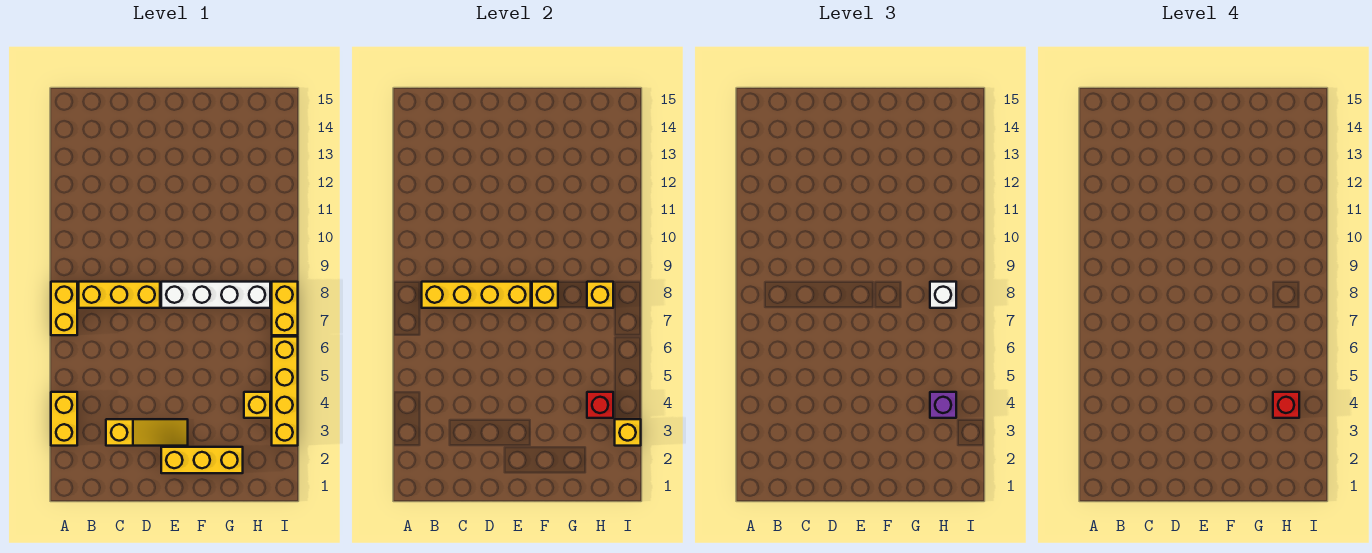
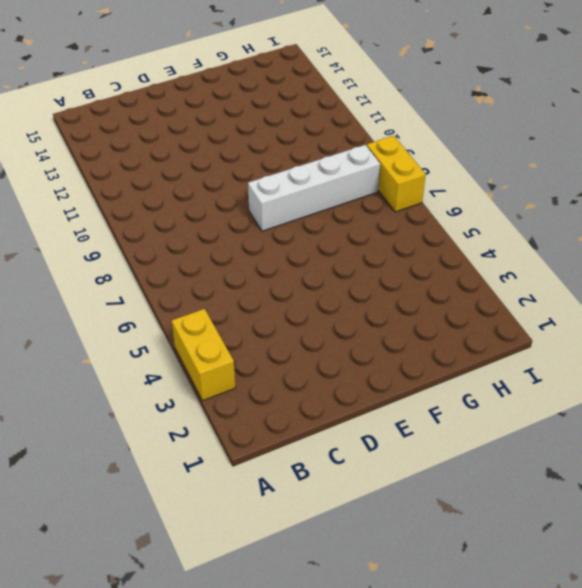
none -> yellow 1x2 brick [51,282,77,335]
none -> yellow 1x3 brick [79,282,160,308]
none -> yellow 1x3 slope [106,419,188,446]

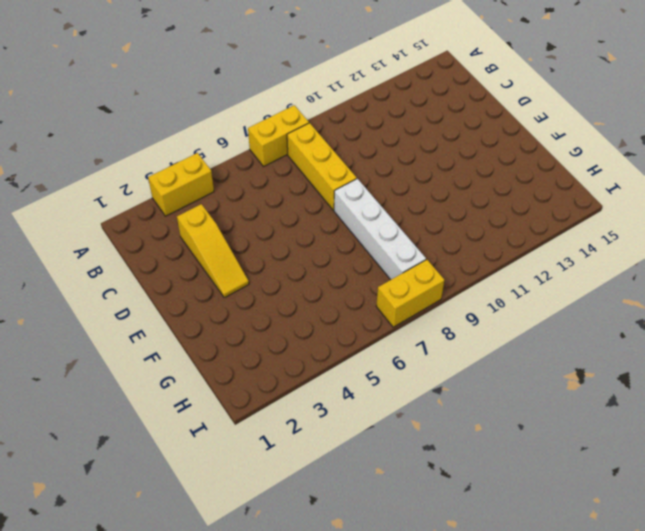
none -> yellow 1x3 brick [161,447,243,473]
none -> yellow 1x1 brick [244,392,270,418]
none -> yellow 1x4 brick [272,337,298,446]

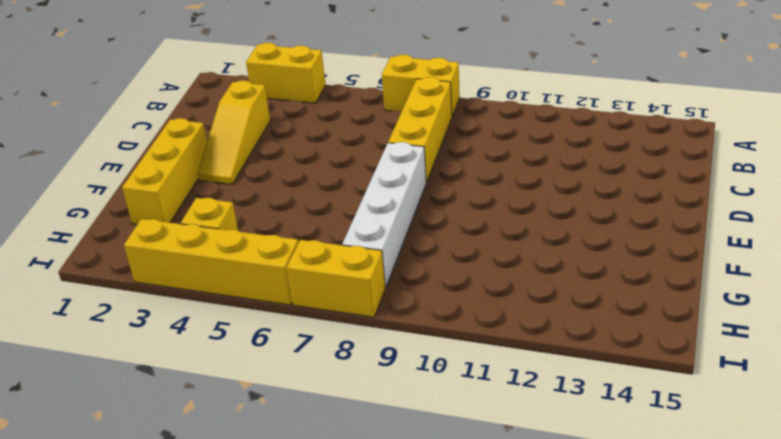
none -> yellow 1x4 brick [422,282,531,308]
none -> yellow 1x1 brick [532,282,558,308]
none -> red 1x1 brick [587,392,613,418]

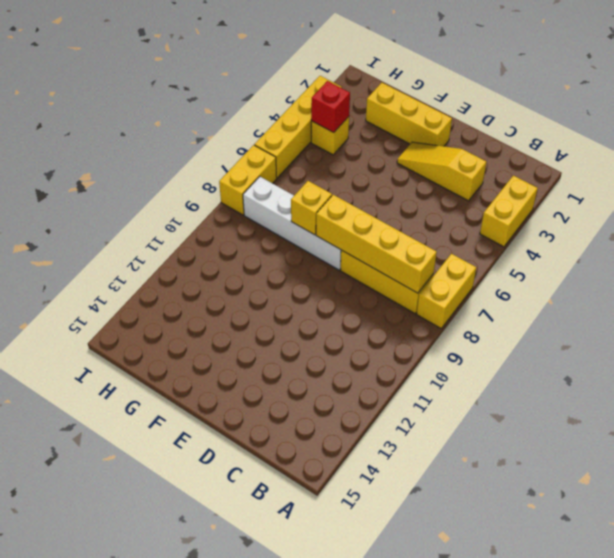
none -> yellow 1x1 brick [587,282,613,308]
none -> yellow 1x1 brick [615,419,641,446]
none -> purple 1x1 brick [930,392,956,418]

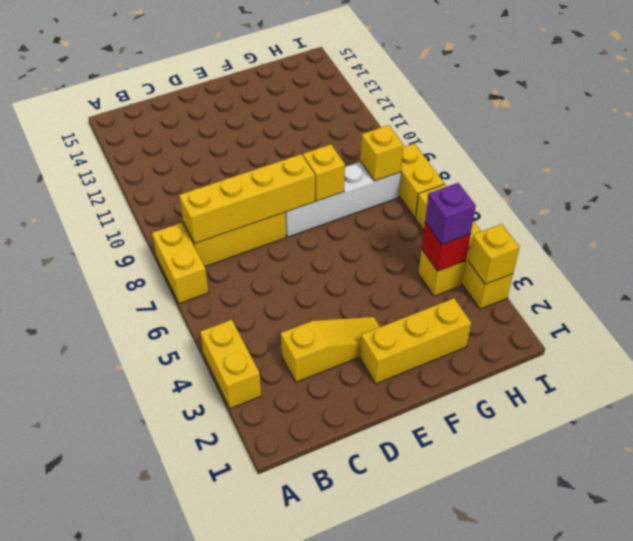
none -> white 1x1 brick [930,282,956,308]
none -> red 1x1 brick [1273,392,1299,418]

